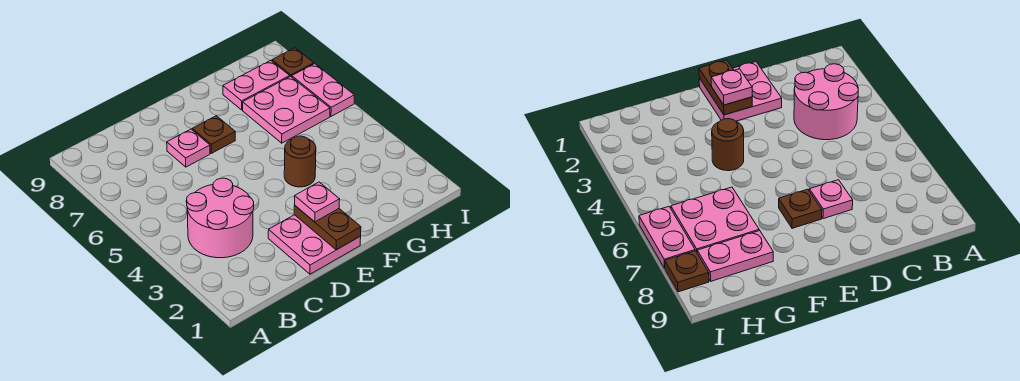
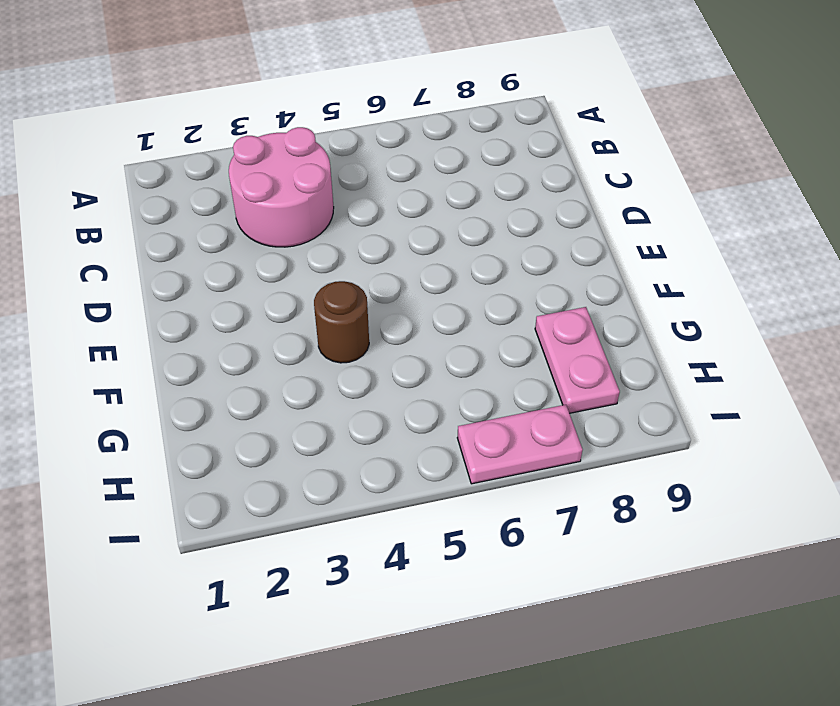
none -> pink 2x2 plate [268,215,361,274]
none -> pink 1x1 plate [167,129,210,167]

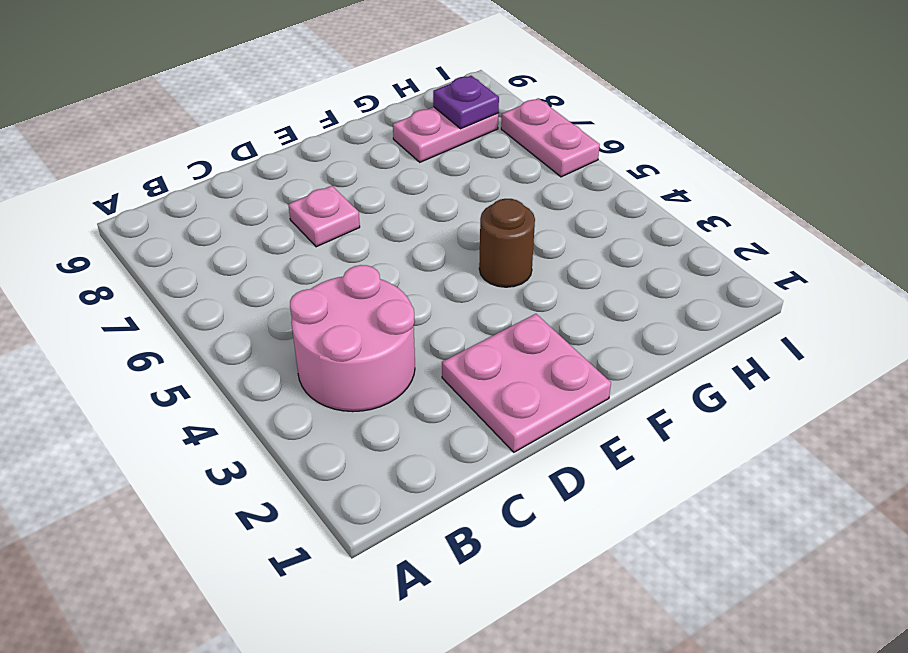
purple 1x1 plate [433,76,499,129] -> none
none -> brown 1x1 plate [192,116,235,153]
none -> pink 2x2 plate [243,76,330,143]

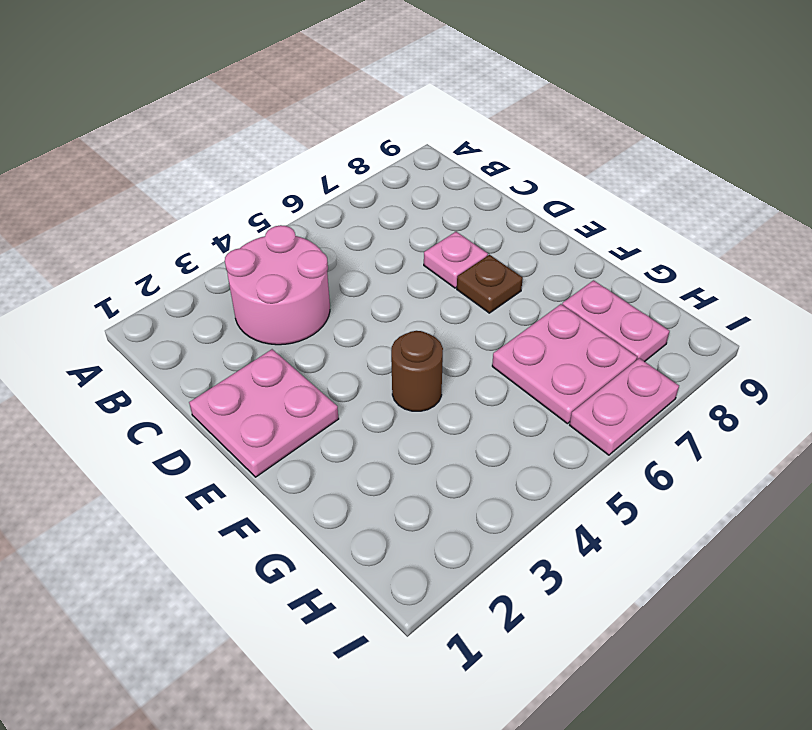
none -> brown 1x1 plate [272,48,314,77]
none -> brown 1x2 plate [294,205,361,250]

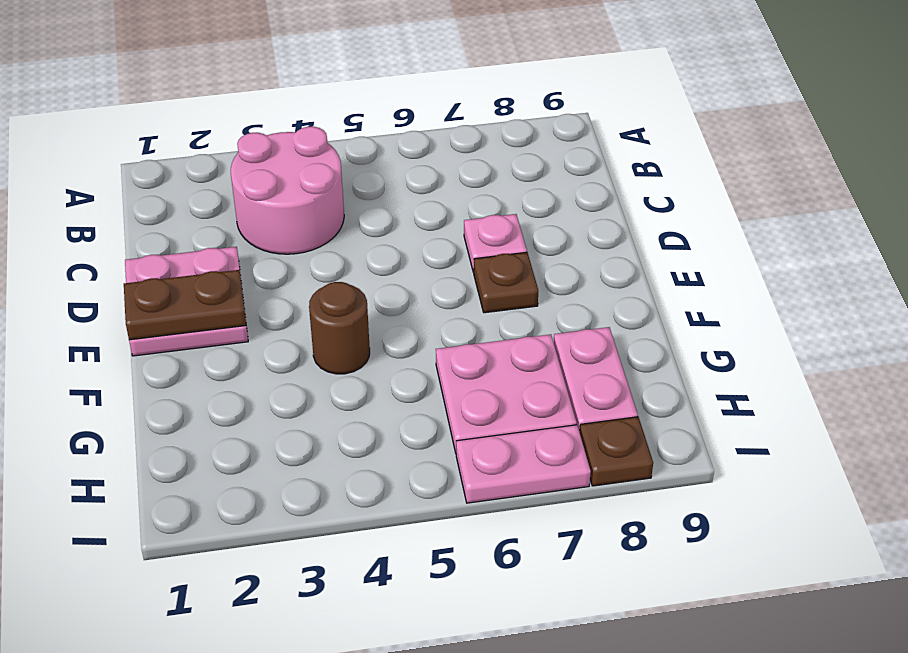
none -> pink 1x1 plate [295,182,340,222]

